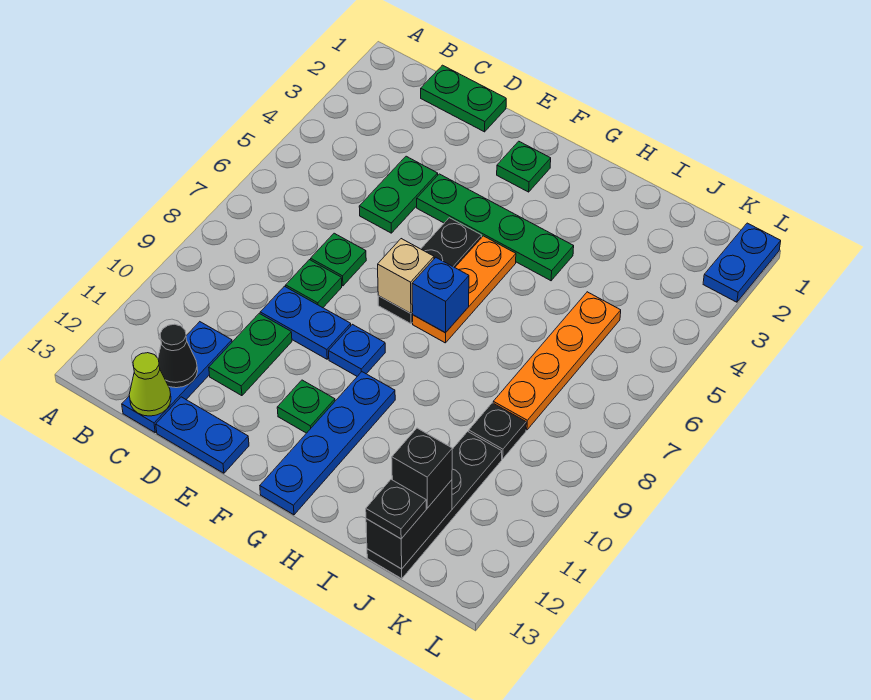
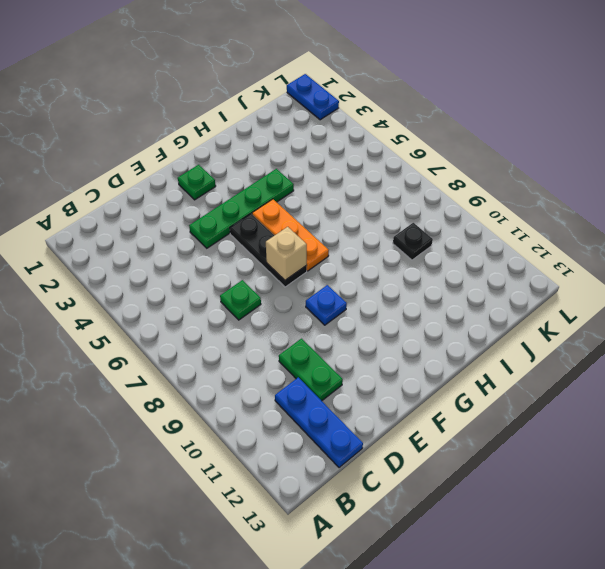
none -> green 1x2 plate [421,65,506,132]
none -> green 1x2 plate [359,156,438,233]
none -> green 1x1 plate [286,260,342,308]

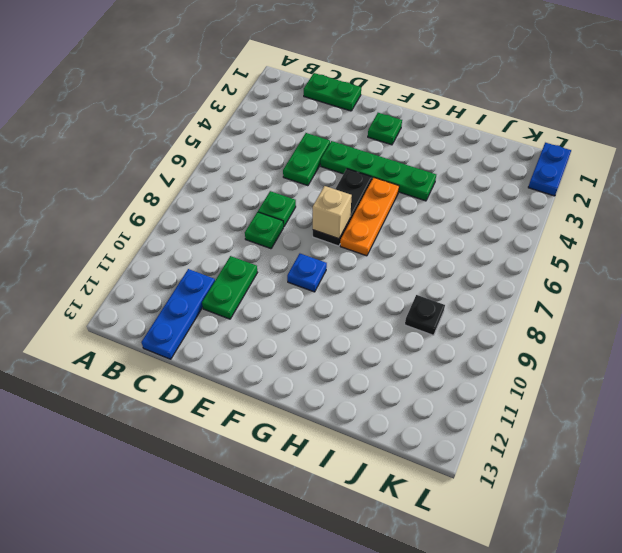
none -> blue 1x2 plate [260,286,351,359]
none -> blue 1x2 plate [156,397,249,473]
none -> green 1x1 plate [277,380,335,433]

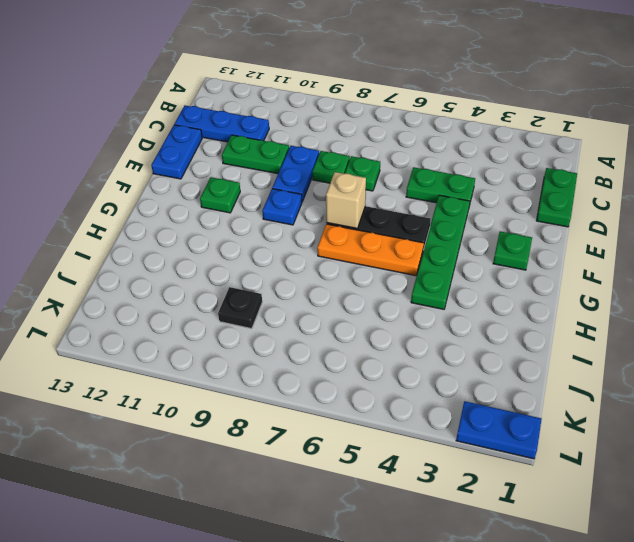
none -> blue 1x4 plate [260,372,395,515]
none -> orange 1x4 plate [493,292,621,430]
none -> black 1x4 plate [367,432,502,579]

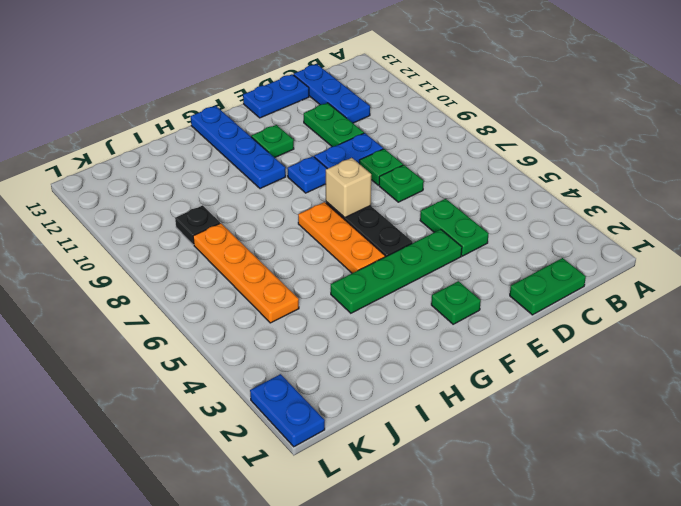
none -> black 1x4 plate [367,432,502,579]
none -> black 1x1 cone [158,324,198,388]
none -> lime 1x1 cone [129,353,171,416]

